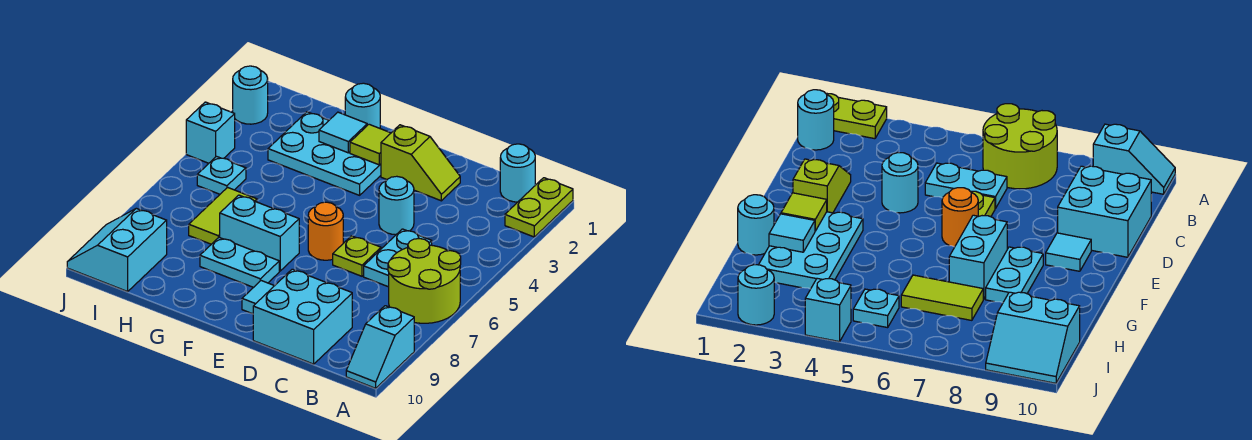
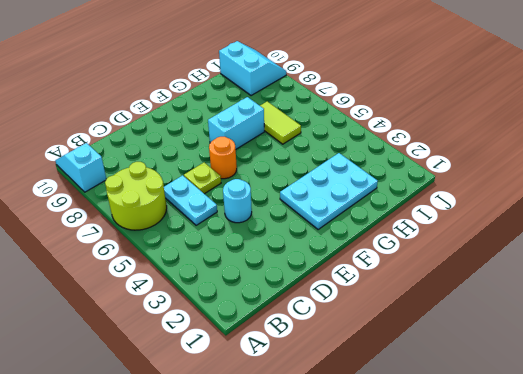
none -> lime 1x2 plate [505,178,573,237]
none -> cyan 1x1 round brick [500,144,535,202]
none -> cyan 2x2 brick [253,269,352,364]

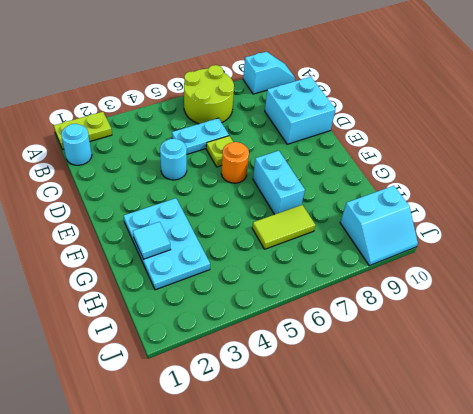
none -> lime 1x2 slope [381,125,460,201]
none -> cyan 1x1 tile [242,281,274,314]
none -> cyan 1x2 plate [200,237,279,287]

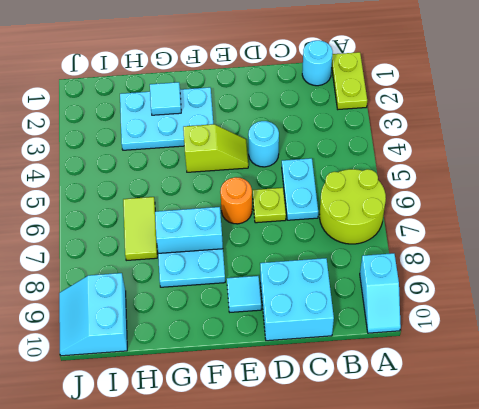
lime 1x2 slope [183,124,248,172] -> lime 1x2 slope moved to [381,125,460,201]
none -> cyan 1x1 round brick [345,83,380,128]
none -> cyan 1x1 plate [197,156,246,194]
none -> cyan 1x1 round brick [233,66,268,124]

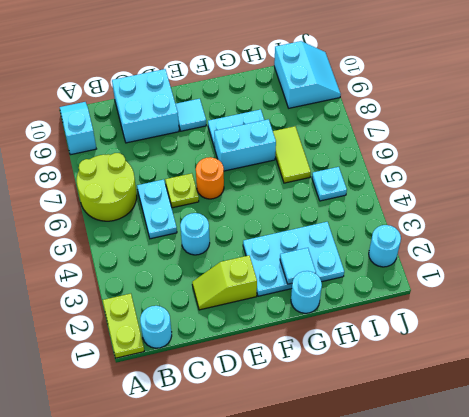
none -> cyan 1x1 brick [186,102,235,163]
none -> lime 1x1 tile [350,124,391,165]

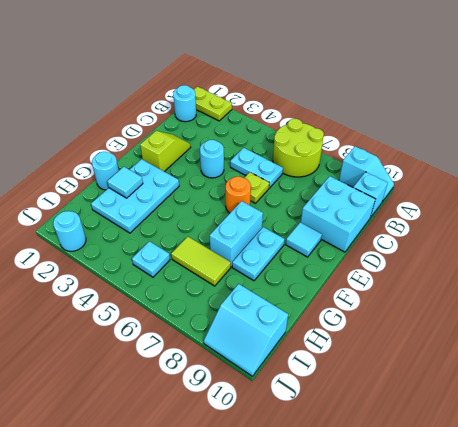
cyan 1x1 brick [353,172,388,218] -> cyan 1x1 brick moved to [186,102,235,163]
none -> lime 1x1 tile [350,124,391,165]

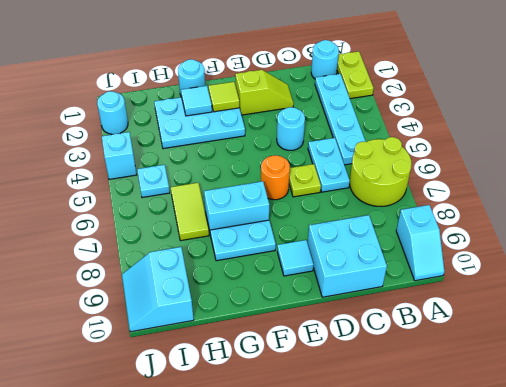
cyan 1x4 plate [315,74,366,165] -> none

